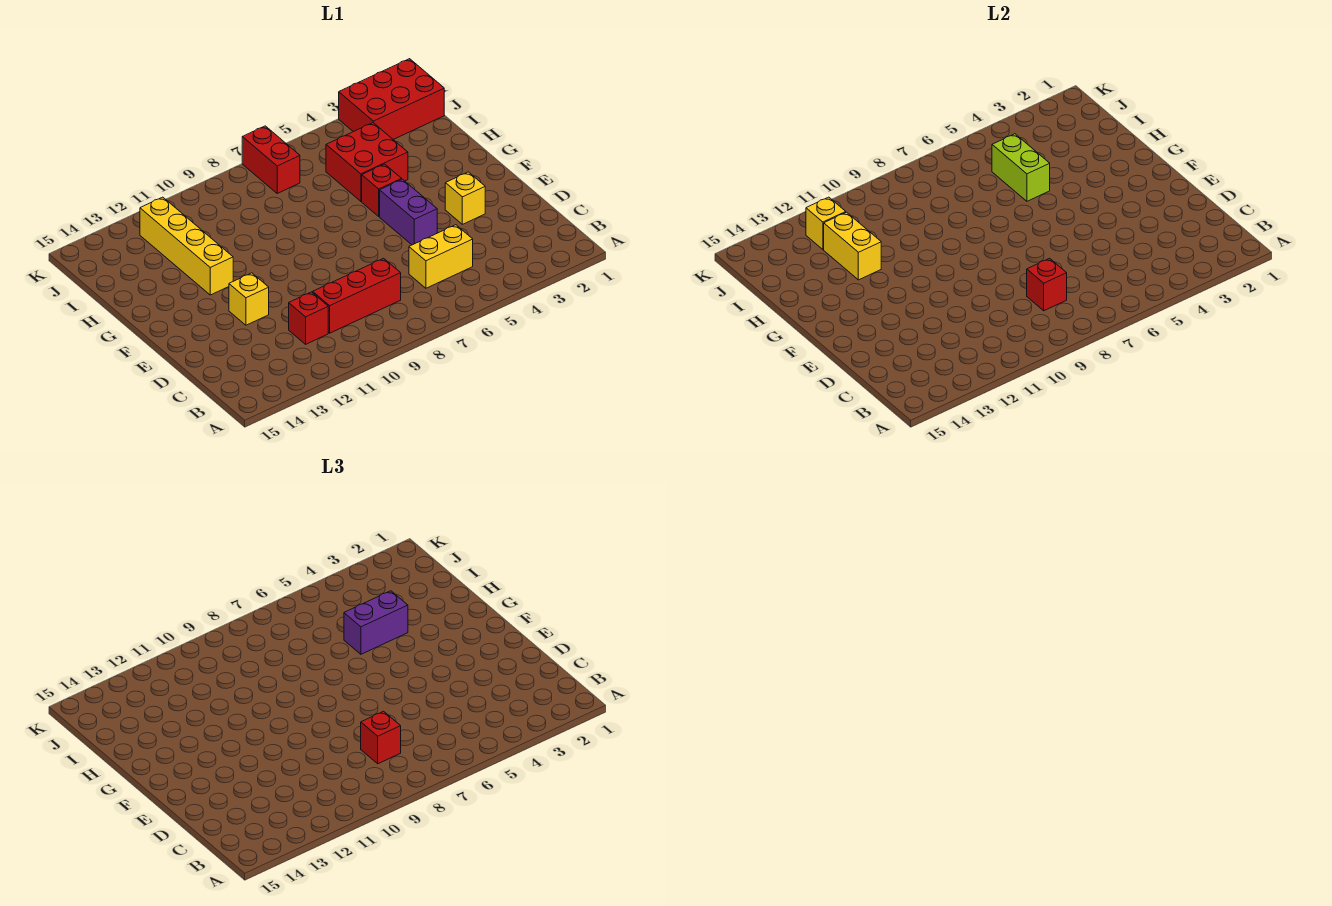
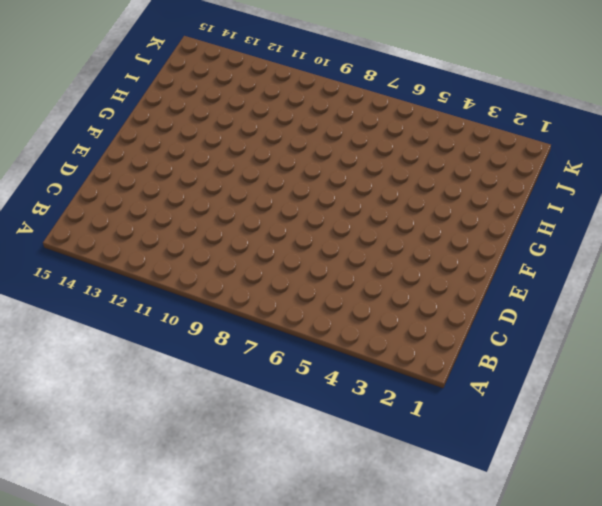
none -> yellow 1x2 brick [409,225,473,288]
none -> red 1x3 brick [313,258,401,333]
none -> red 1x1 brick [289,292,328,344]

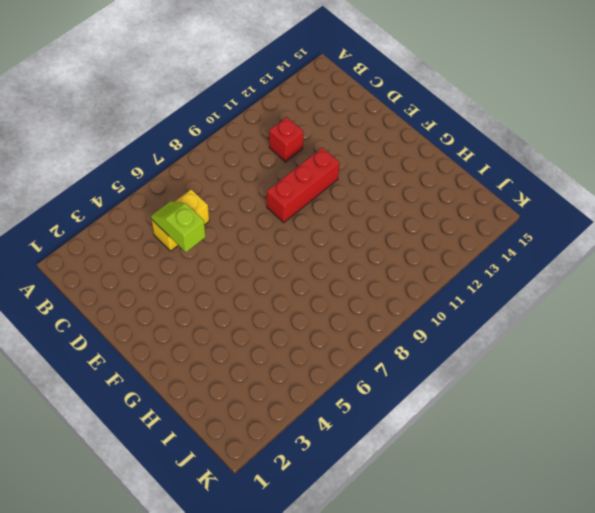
lime 1x2 slope [151,201,205,252] -> none
red 1x3 brick [267,148,340,222] -> red 1x3 brick moved to [313,258,401,333]
none -> yellow 1x1 brick [445,172,485,224]
none -> purple 1x2 brick [380,179,437,245]
none -> yellow 1x1 brick [229,273,269,325]

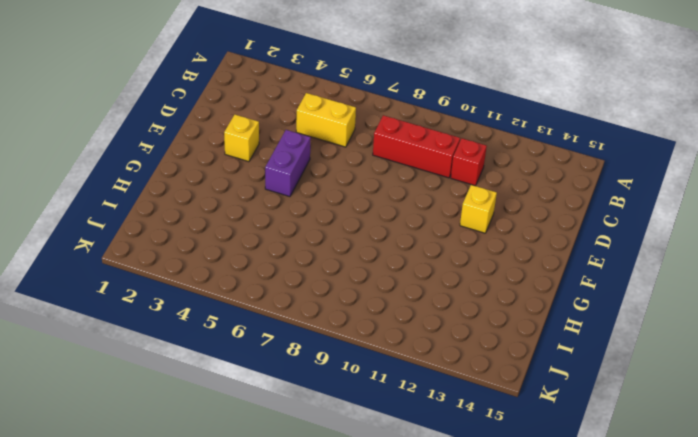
none -> red 1x1 brick [362,164,402,216]
none -> yellow 1x4 brick [140,197,233,295]
none -> red 2x2 brick [326,123,408,201]

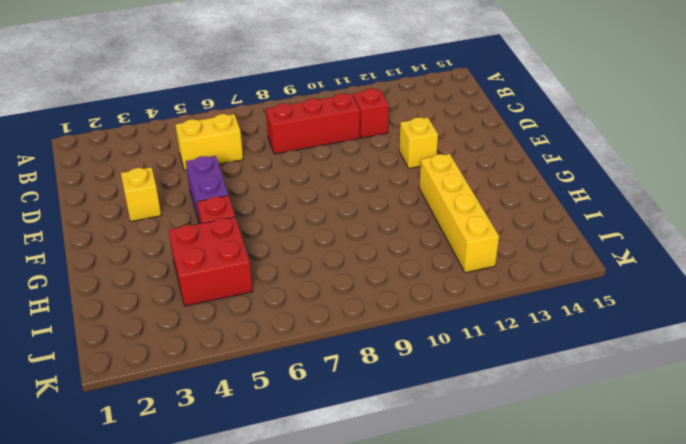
none -> red 2x3 brick [339,59,444,140]
none -> red 1x2 brick [242,126,300,193]
none -> red 1x1 brick [1027,258,1067,311]

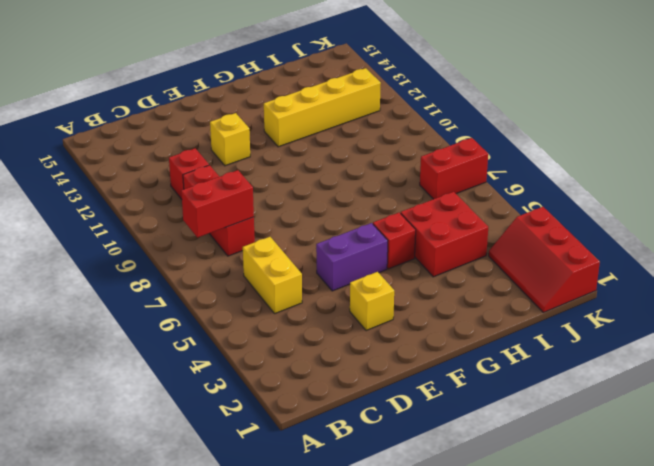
red 1x2 brick [181,170,254,238] -> red 1x1 brick [1027,258,1067,311]
red 2x3 slope [489,207,600,312] -> red 2x3 brick [339,59,444,140]
none -> lime 1x2 brick [992,134,1050,201]
none -> yellow 1x2 brick [824,212,881,280]
none -> yellow 1x1 brick [806,197,846,249]

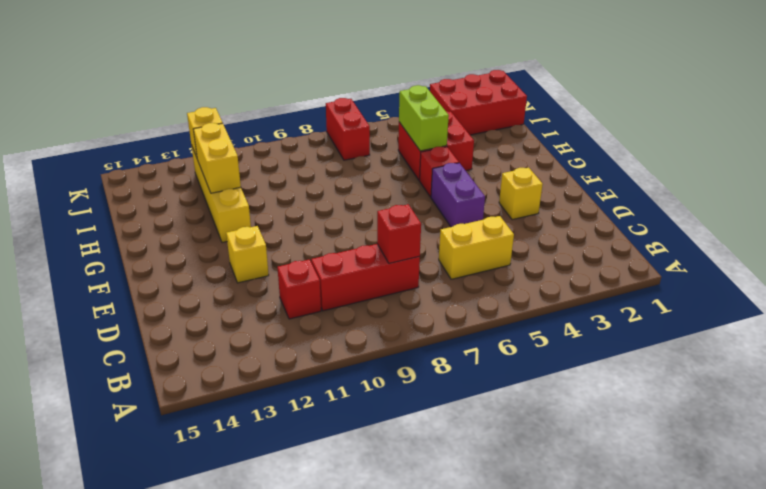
none -> red 1x1 brick [361,711,401,764]
none -> purple 1x2 brick [344,591,408,654]

